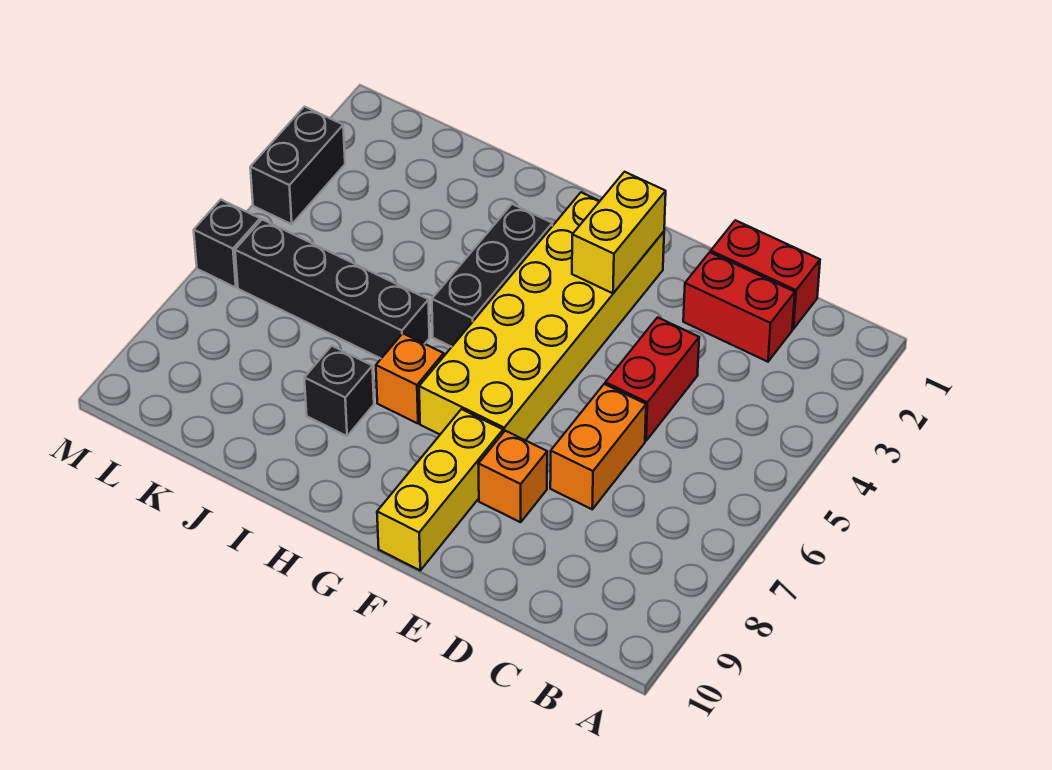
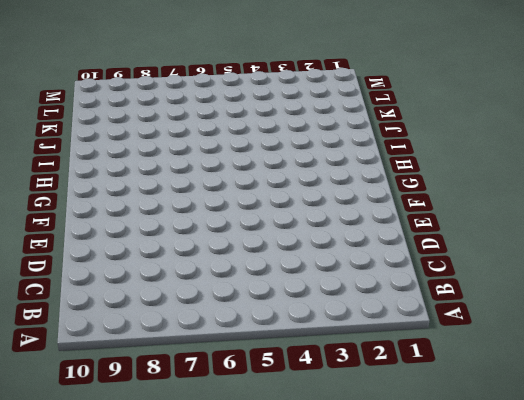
none -> red 1x2 brick [711,220,820,329]
none -> red 1x2 brick [683,252,795,362]
none -> red 1x2 brick [605,317,699,441]

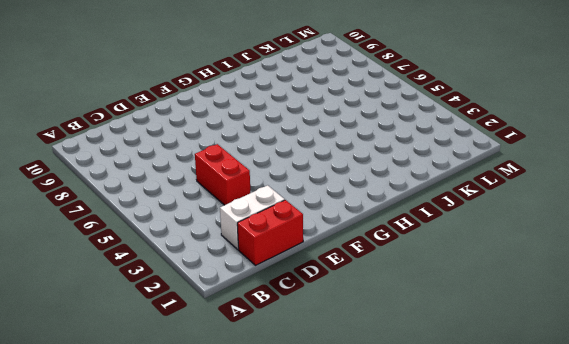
white 1x2 brick [220,185,285,249] -> red 1x2 brick [683,252,795,362]
none -> orange 1x2 brick [550,384,646,509]
none -> orange 1x1 brick [479,431,547,522]
none -> yellow 2x6 brick [419,192,664,440]

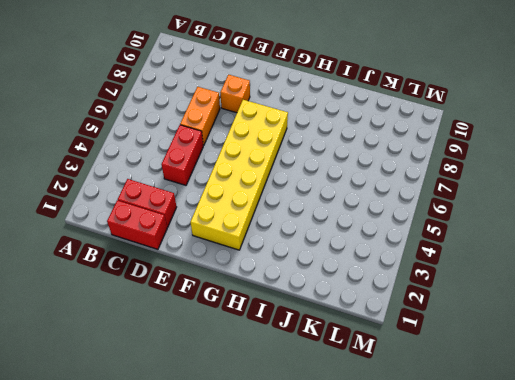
none -> yellow 1x3 brick [377,409,503,570]
none -> black 1x3 brick [432,204,552,347]
none -> orange 1x1 brick [376,334,444,423]

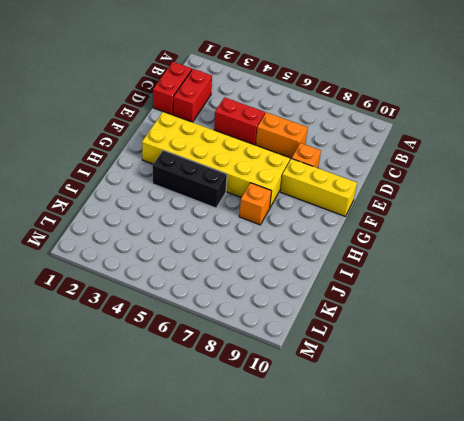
none -> black 1x4 brick [235,220,429,358]
none -> black 1x1 brick [304,346,374,436]
none -> black 1x2 brick [250,107,345,224]

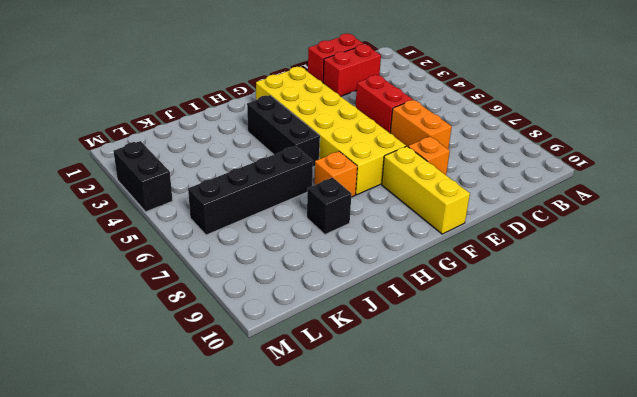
none -> black 1x1 brick [194,200,260,288]
none -> yellow 1x2 brick [572,172,666,293]

